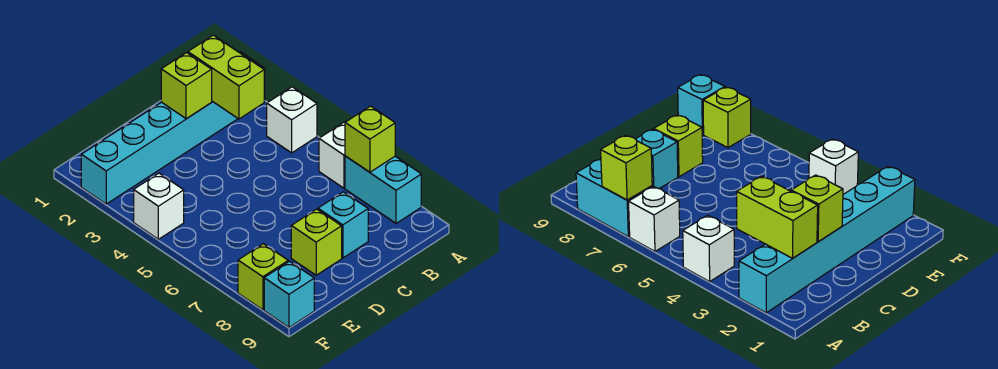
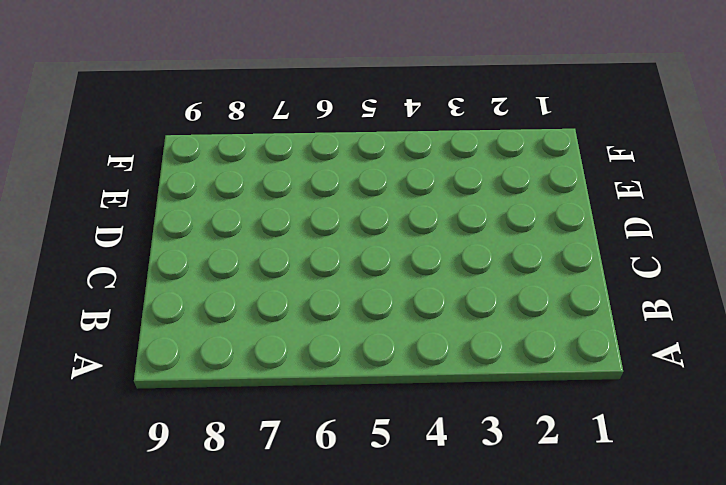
none -> cyan 1x6 brick [81,52,265,204]
none -> white 1x1 brick [267,87,317,153]
none -> white 1x1 brick [319,122,345,188]

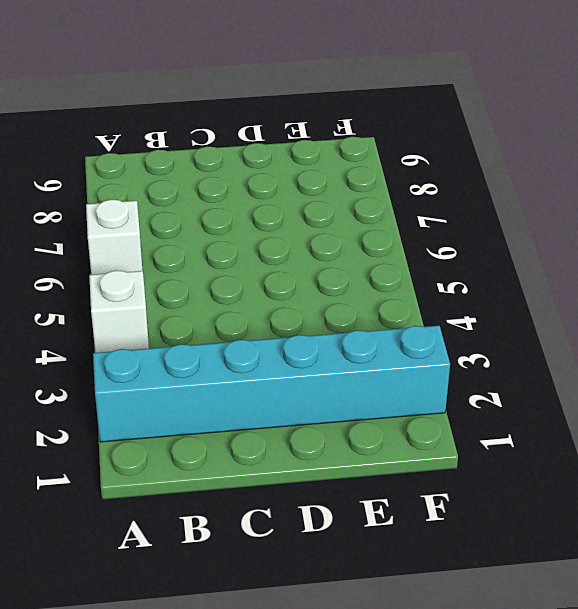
none -> cyan 1x2 brick [345,156,421,223]
none -> cyan 1x1 brick [318,192,368,258]
none -> lime 1x1 brick [291,209,342,275]

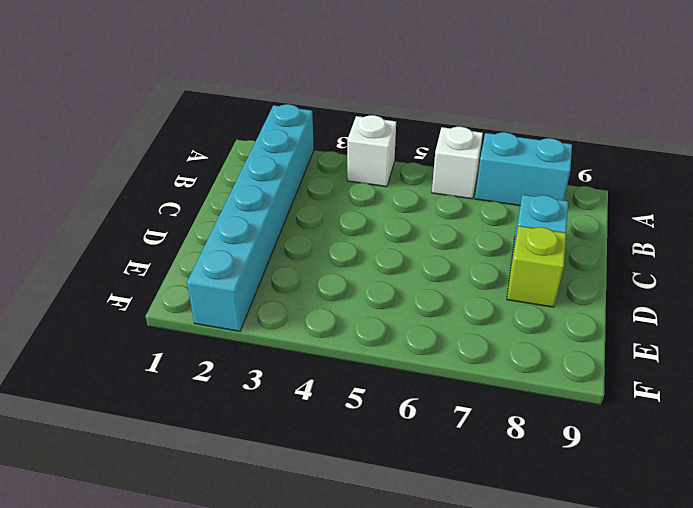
none -> white 1x1 brick [134,173,184,239]
none -> lime 1x1 brick [238,244,288,310]
none -> cyan 1x1 brick [264,261,314,327]

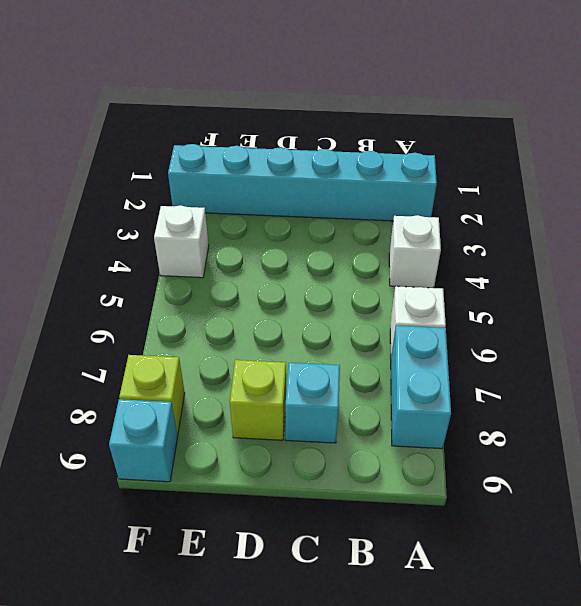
none -> lime 1x1 brick [345,106,395,172]
none -> lime 1x2 brick [188,35,264,119]
none -> lime 1x1 brick [161,53,212,119]

